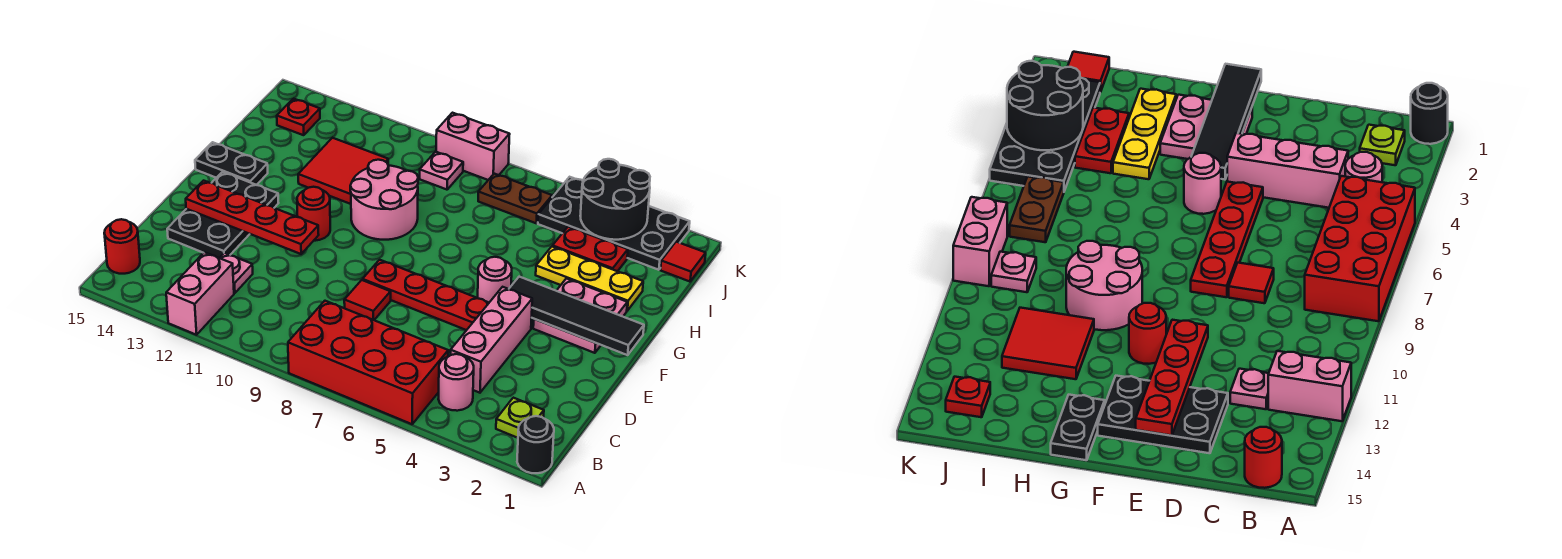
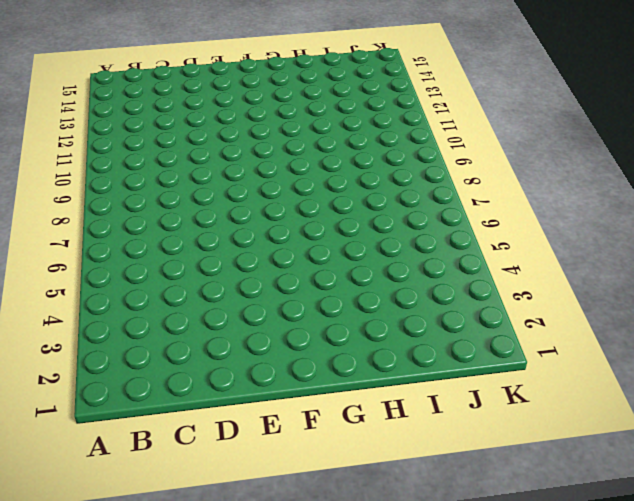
none -> black 1x1 round brick [517,416,554,473]
none -> red 2x4 brick [288,301,448,424]
none -> pink 1x2 brick [166,252,234,335]

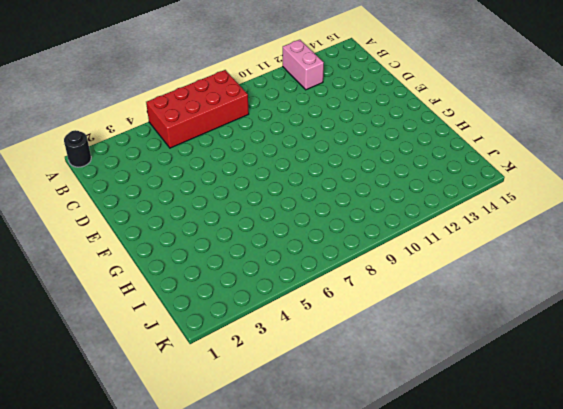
none -> lime 1x1 plate [496,398,544,438]
none -> pink 1x1 round brick [438,354,474,411]
none -> red 1x1 round brick [104,219,140,274]

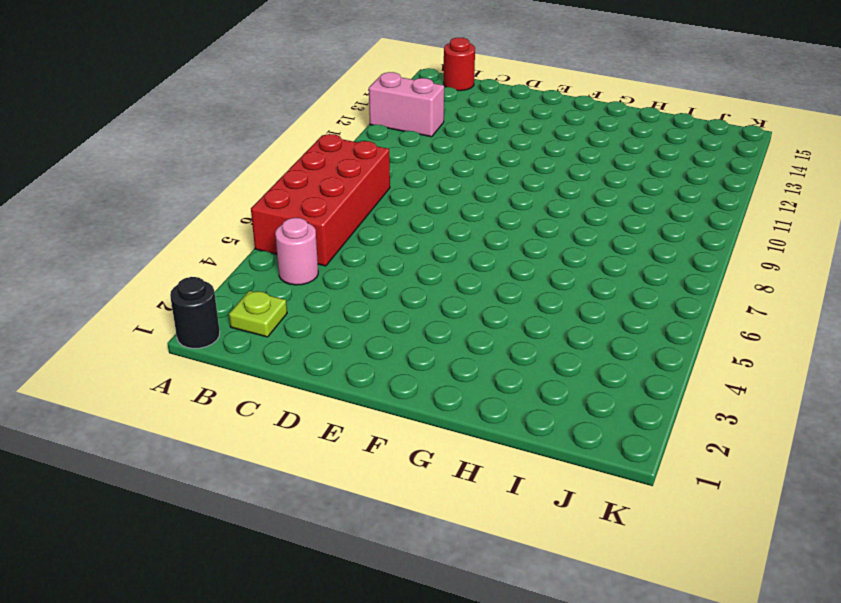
none -> pink 1x3 brick [451,287,532,393]
none -> pink 1x1 plate [220,253,253,293]
none -> red 1x1 tile [344,280,391,320]

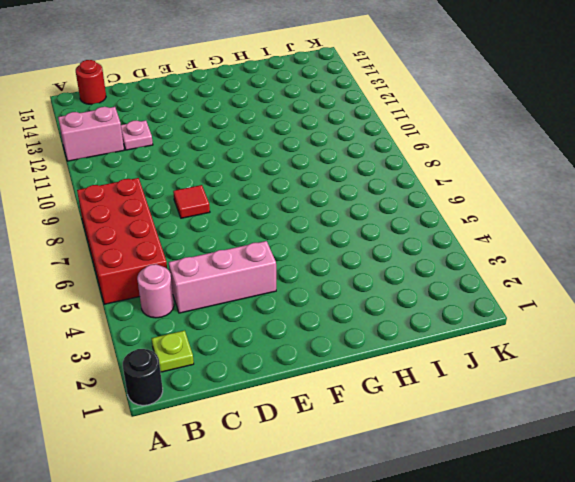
none -> black 2x3 plate [167,172,278,258]
none -> red 1x4 plate [363,260,489,330]
none -> pink 2x2 plate [533,278,627,353]

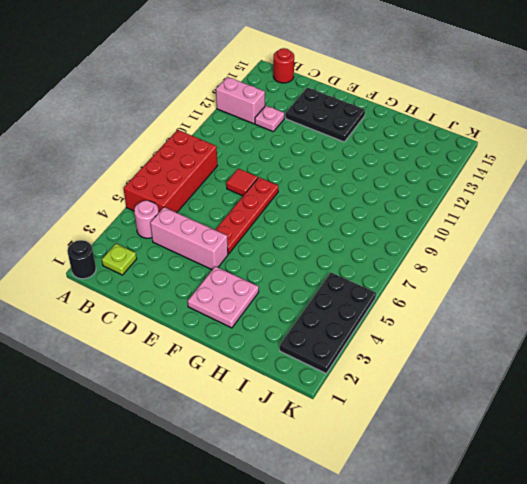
none -> pink 1x1 round brick [478,257,512,302]
none -> red 1x1 round brick [297,187,330,241]
none -> pink 2x2 round brick [350,160,418,240]

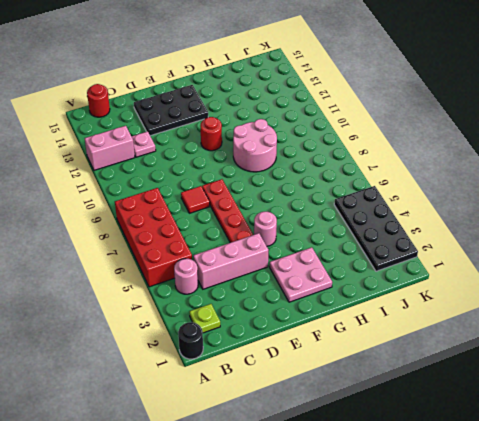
none -> black 1x2 plate [195,142,268,185]
none -> yellow 1x3 plate [536,247,643,311]
none -> red 2x2 tile [298,138,388,204]

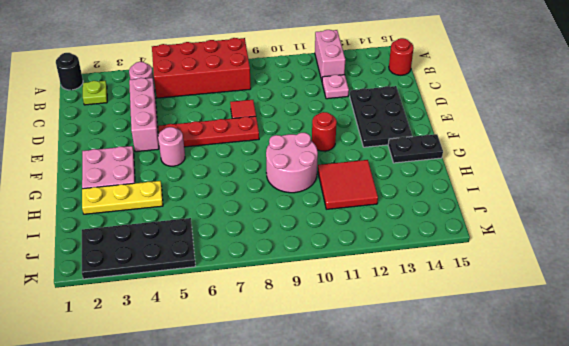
none -> red 1x2 plate [552,227,628,271]
none -> red 1x1 tile [661,242,706,282]
none -> brown 1x2 plate [478,174,552,223]

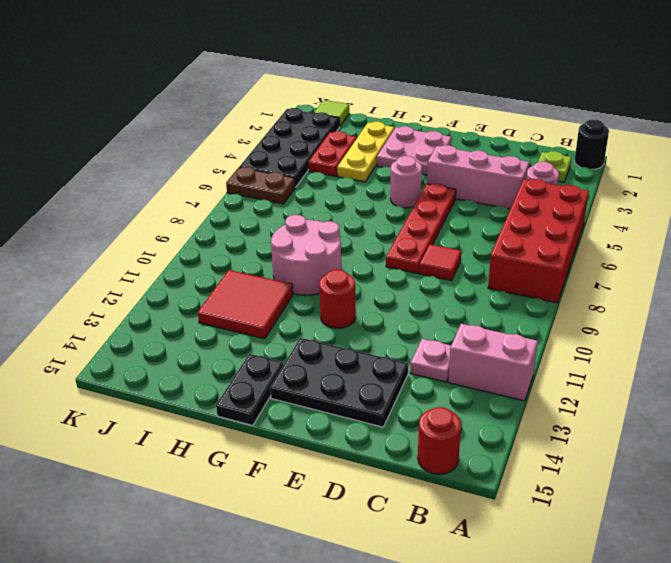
lime 1x1 tile [314,100,349,127] -> red 1x1 tile [661,242,706,282]
brown 1x2 plate [226,167,295,204] -> brown 1x2 plate turned to [478,174,552,223]
none -> pink 1x1 plate [420,152,463,190]
none -> red 1x1 plate [277,99,320,135]
none -> pink 1x2 brick [436,113,510,180]

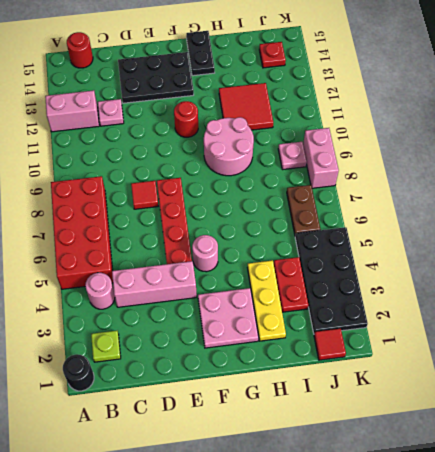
none -> red 1x4 plate [186,181,319,254]
none -> black 1x4 tile [509,277,644,355]
none -> black 2x2 round brick [580,159,650,240]

